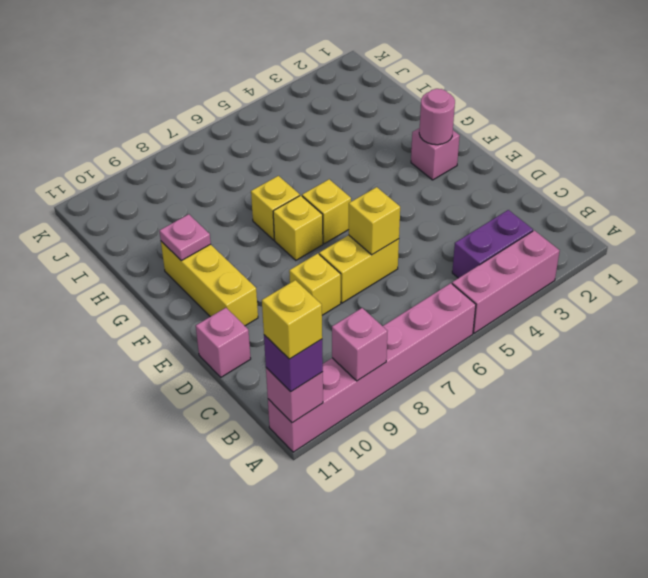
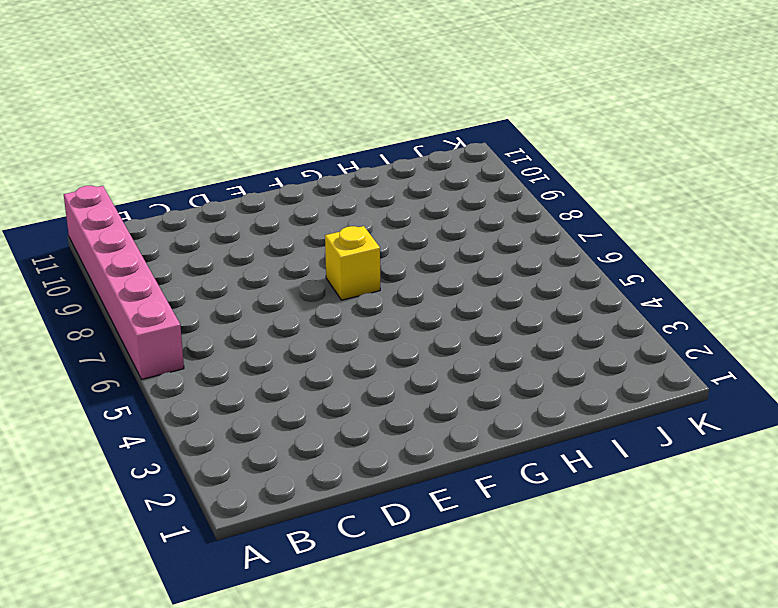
none -> pink 1x3 brick [452,230,560,333]
none -> purple 1x2 brick [452,210,533,278]
none -> yellow 1x2 brick [319,235,399,303]

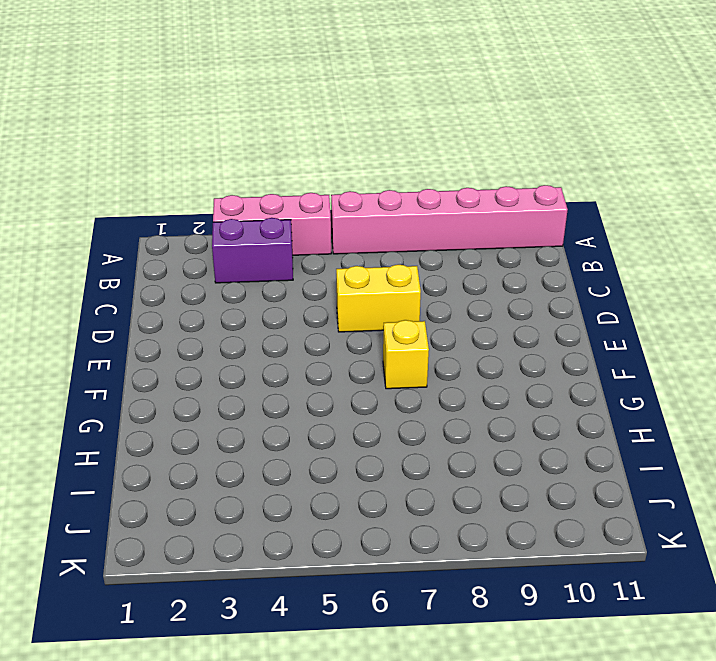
none -> yellow 1x1 brick [289,253,341,315]
none -> pink 1x1 brick [196,308,251,377]
none -> yellow 1x3 brick [161,241,258,326]

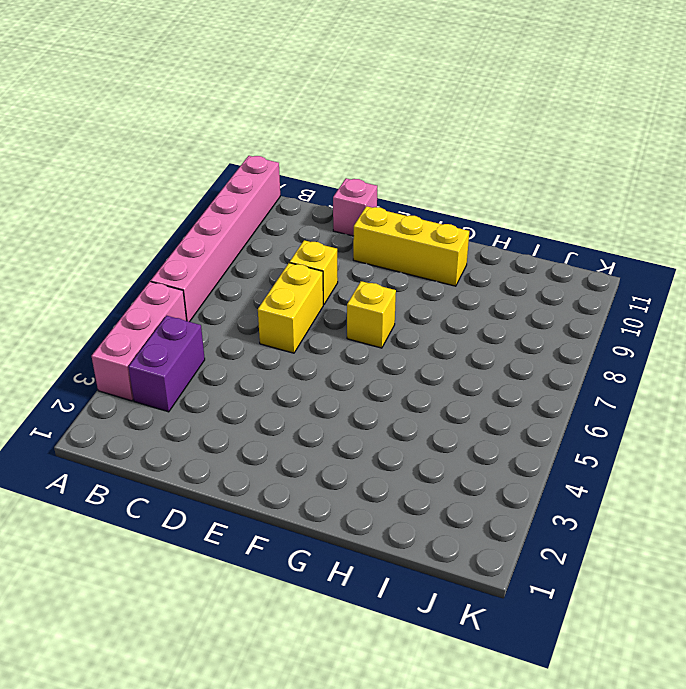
none -> pink 1x1 brick [411,128,460,180]
none -> yellow 1x1 brick [302,179,351,244]
none -> yellow 1x1 brick [251,176,300,240]

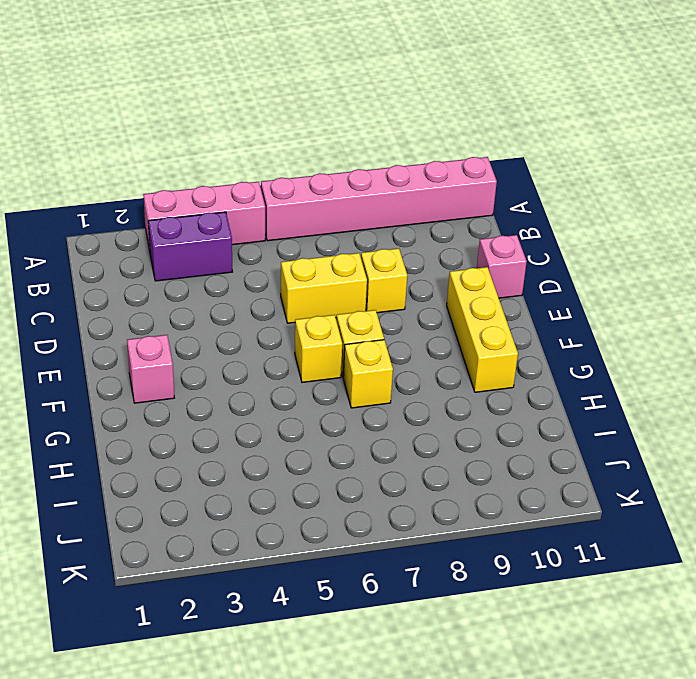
none -> pink 1x1 brick [332,308,387,381]
none -> pink 1x1 brick [266,368,323,423]
none -> yellow 1x1 brick [349,187,400,255]

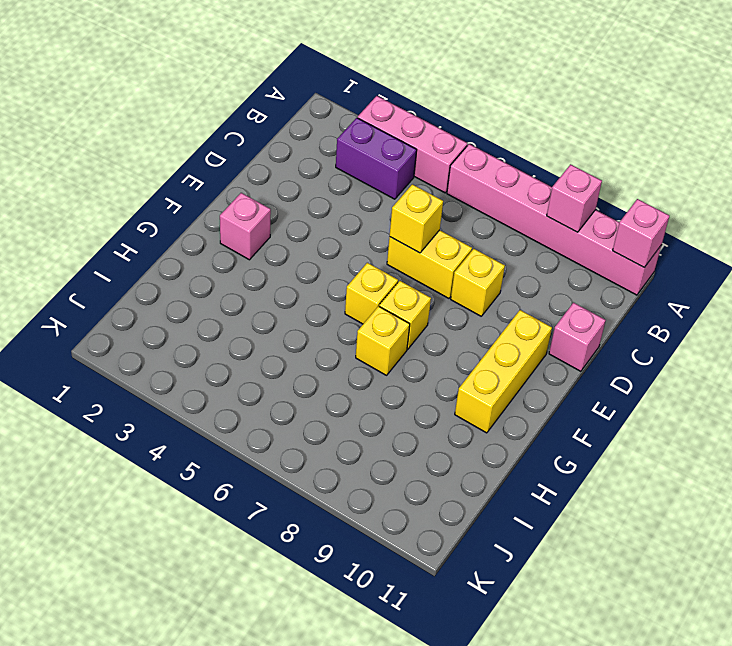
none -> pink 1x1 round brick [419,89,455,145]
none -> pink 1x1 plate [159,214,211,261]
none -> purple 1x1 brick [264,335,323,392]

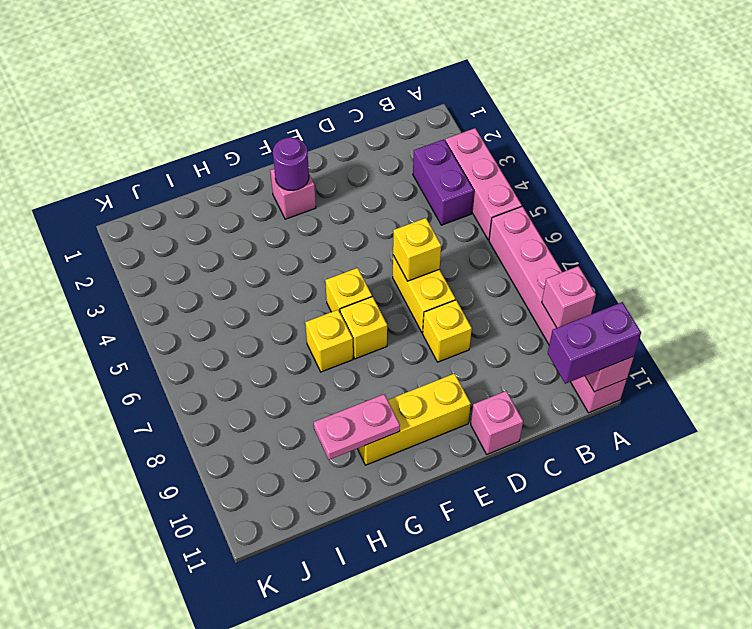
purple 1x2 brick [548,302,641,384] -> purple 1x1 brick [264,335,323,392]
purple 1x1 round brick [273,137,309,191] -> pink 1x1 round brick [419,89,455,145]
pink 1x2 plate [313,394,400,460] -> pink 1x1 plate [159,214,211,261]
none -> yellow 1x1 brick [262,280,322,359]

